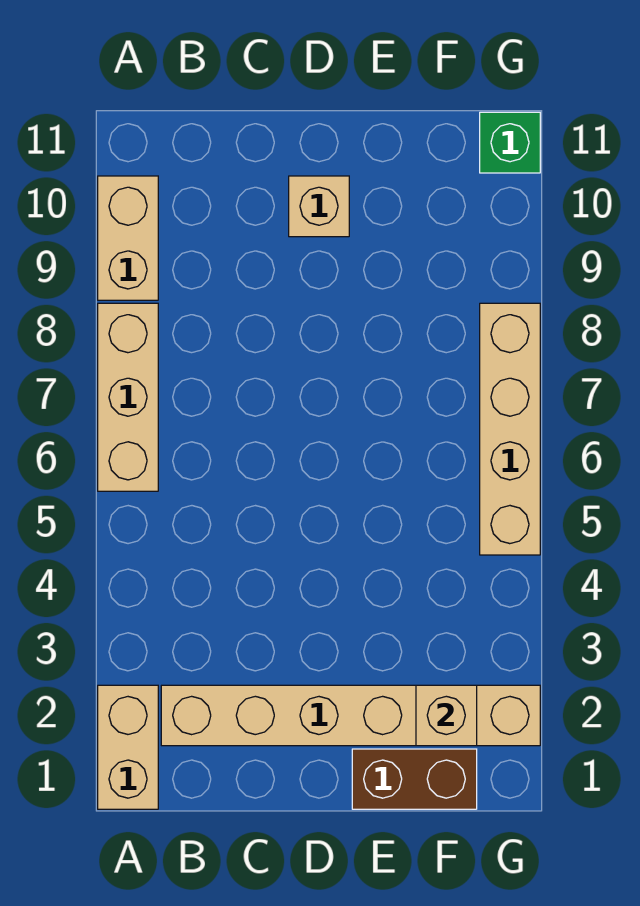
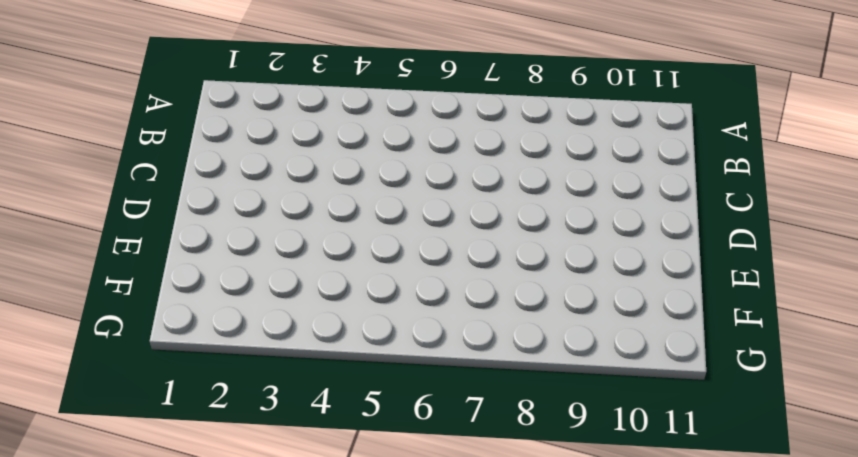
none -> tan 1x2 brick [98,685,158,809]
none -> tan 1x3 brick [98,303,158,491]

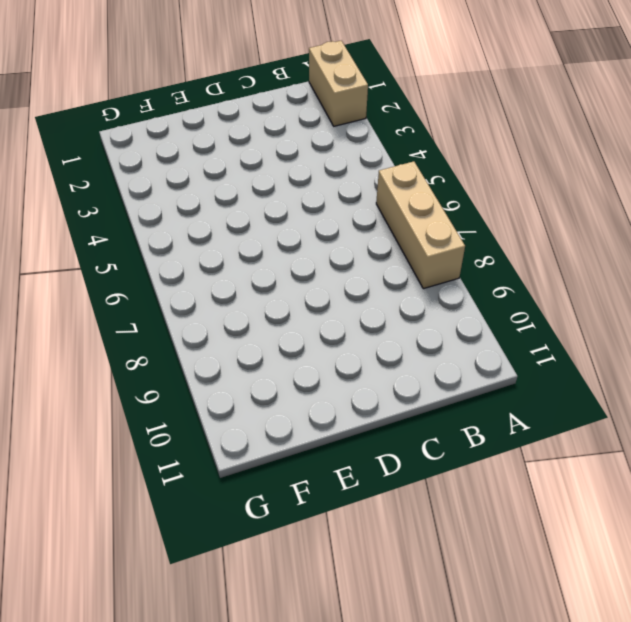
none -> tan 1x2 brick [98,176,158,300]
none -> tan 1x6 brick [161,685,540,746]

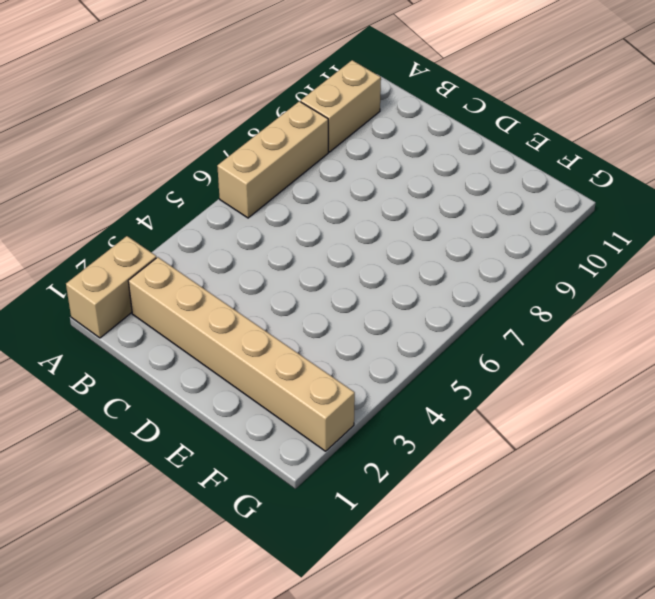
none -> tan 1x1 brick [289,176,349,237]
none -> brown 1x2 brick [352,749,477,809]

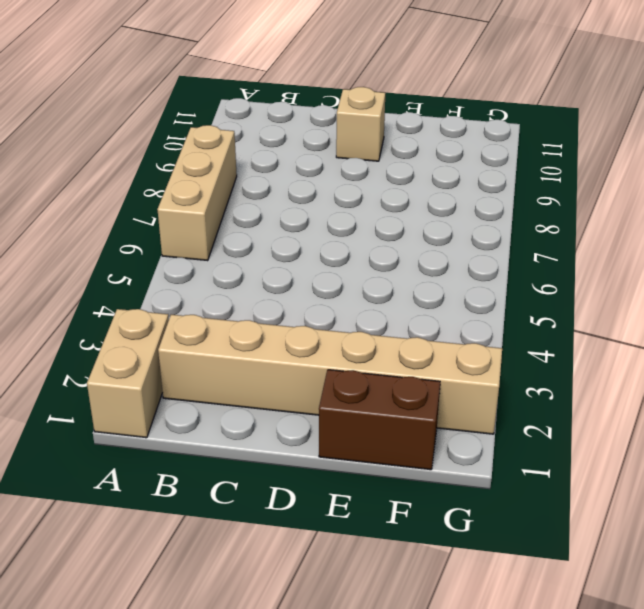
none -> tan 1x2 brick [98,176,158,300]
none -> tan 1x4 brick [480,303,540,555]

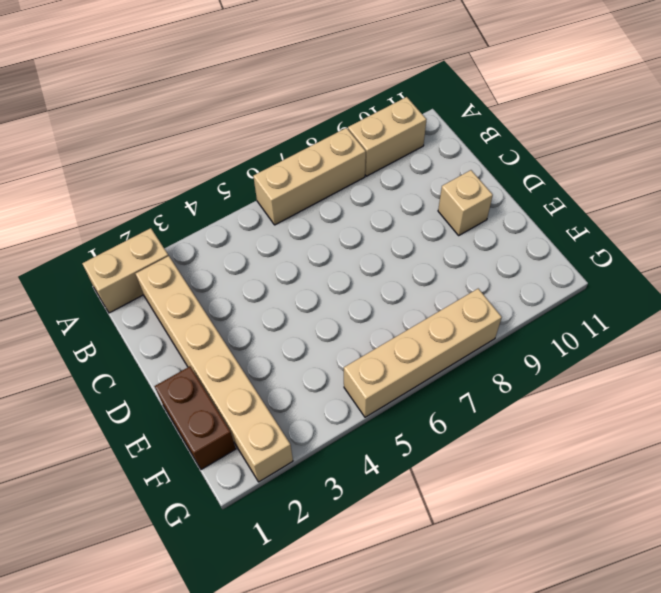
none -> green 1x1 brick [480,112,540,173]
none -> tan 1x1 brick [416,685,477,746]

